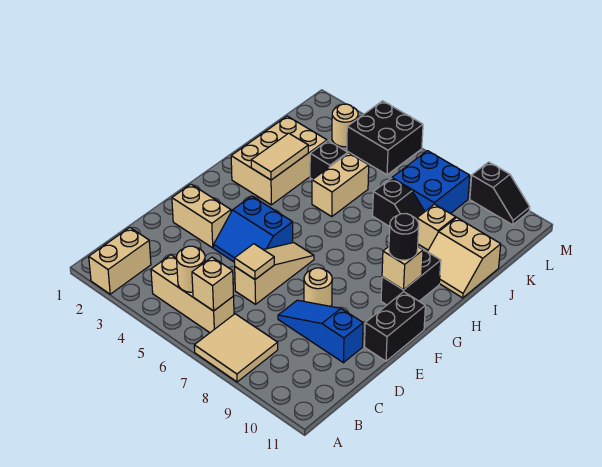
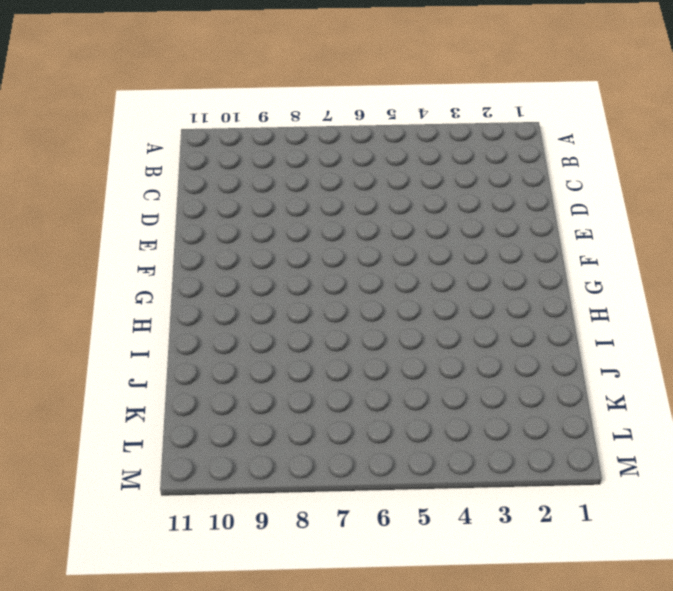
none -> tan 1x2 brick [89,228,151,294]
none -> tan 2x2 tile [194,314,278,382]
none -> tan 1x3 brick [151,255,234,333]

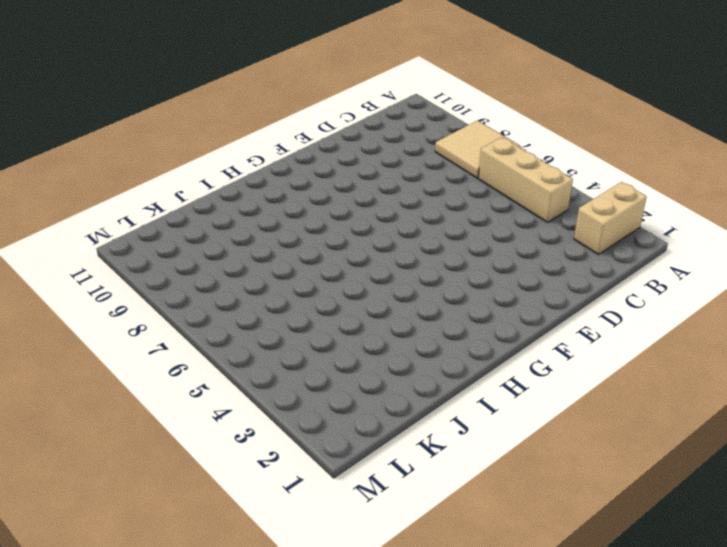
none -> tan 1x3 slope [235,243,314,304]
none -> blue 1x3 slope [278,300,363,363]
none -> tan 1x2 brick [172,184,231,248]

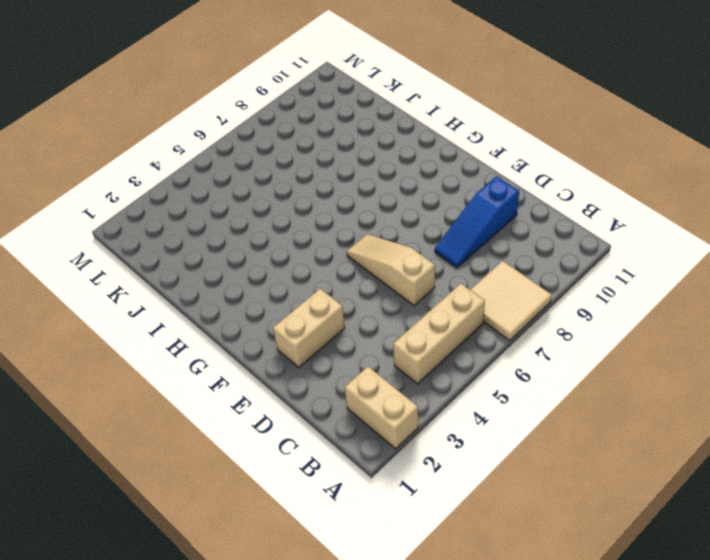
none -> blue 2x2 slope [214,196,293,262]
none -> tan 1x1 round brick [304,268,332,306]
none -> black 1x2 brick [365,292,425,361]

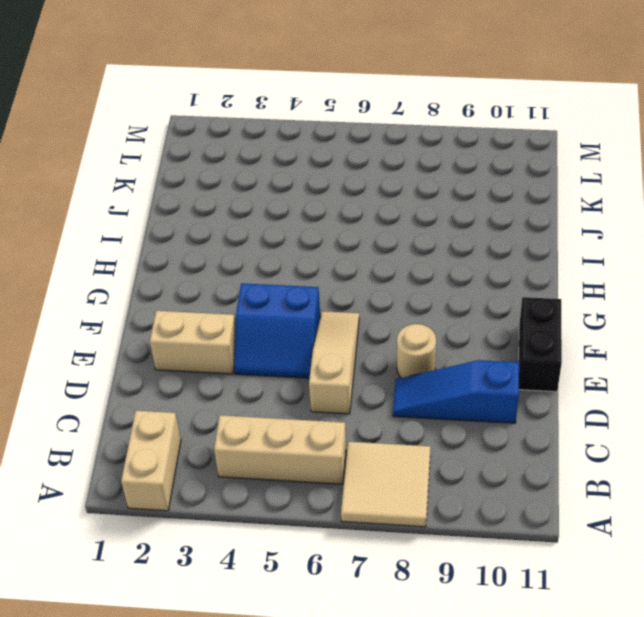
none -> black 1x2 brick [381,247,441,305]
none -> tan 2x3 brick [231,116,327,205]
none -> tan 1x2 brick [312,153,369,217]

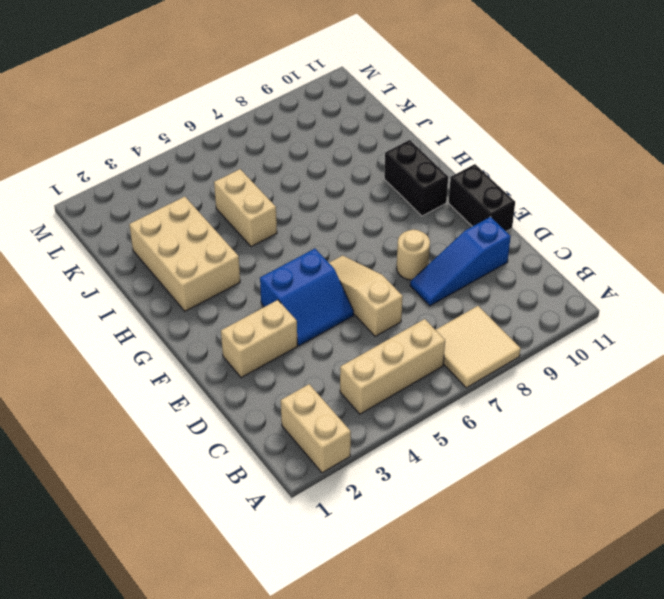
none -> tan 2x2 slope [428,218,501,298]
none -> black 1x1 brick [310,141,348,179]
none -> black 1x2 slope [373,178,425,227]

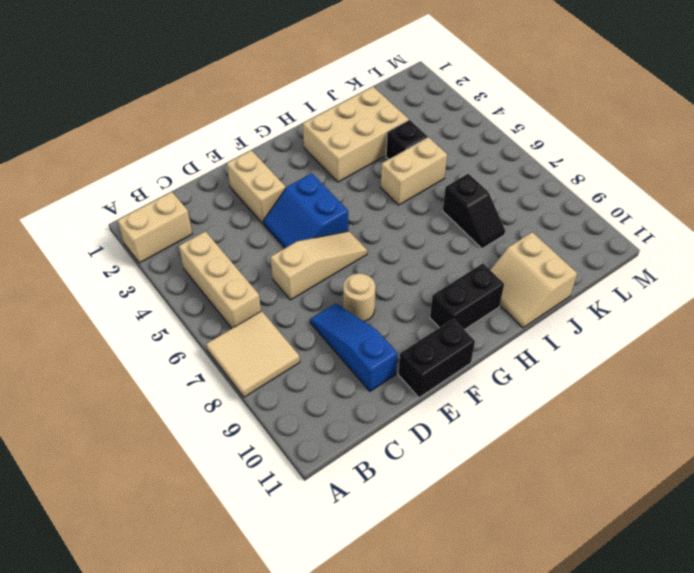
none -> tan 1x1 brick [417,204,456,250]
none -> blue 2x2 brick [392,151,470,214]
none -> tan 1x1 round brick [332,104,358,147]

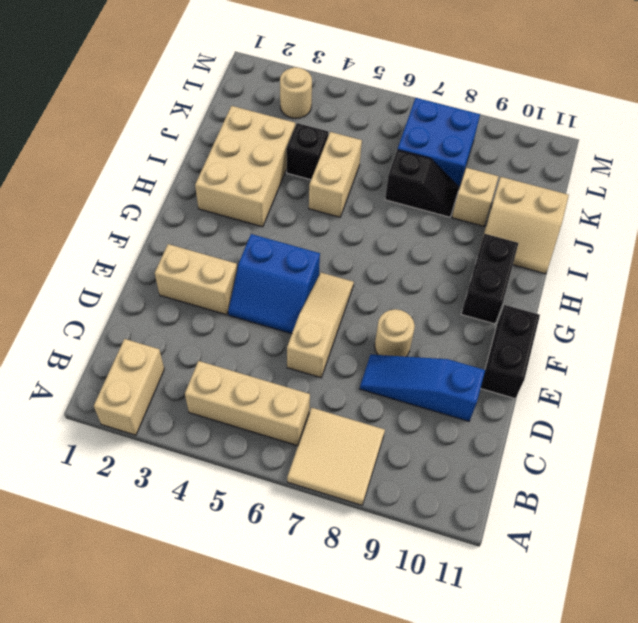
none -> black 2x2 brick [347,101,423,175]
none -> black 1x2 slope [470,162,530,225]
none -> tan 1x1 round brick [177,246,205,292]

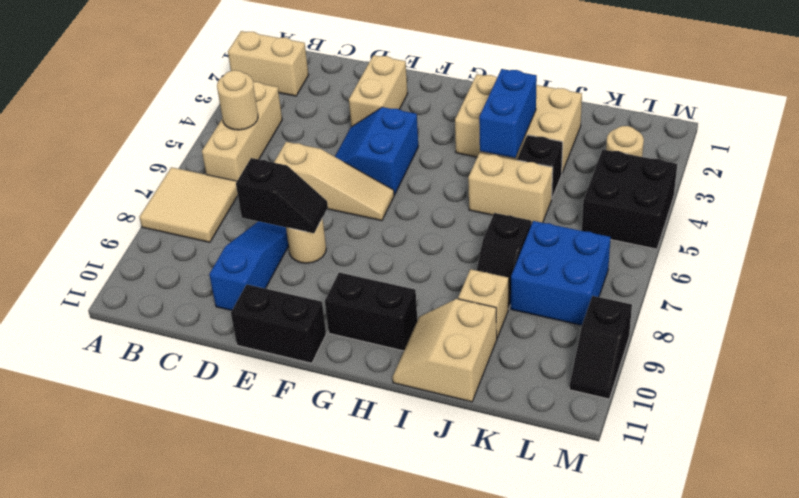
black 1x2 slope [236,158,328,233] -> none
blue 1x2 brick [479,69,537,158] -> tan 1x2 tile [251,133,308,180]
none -> tan 1x1 brick [192,257,234,311]
none -> tan 1x1 tile [234,244,274,279]
none -> tan 1x1 brick [382,247,423,290]

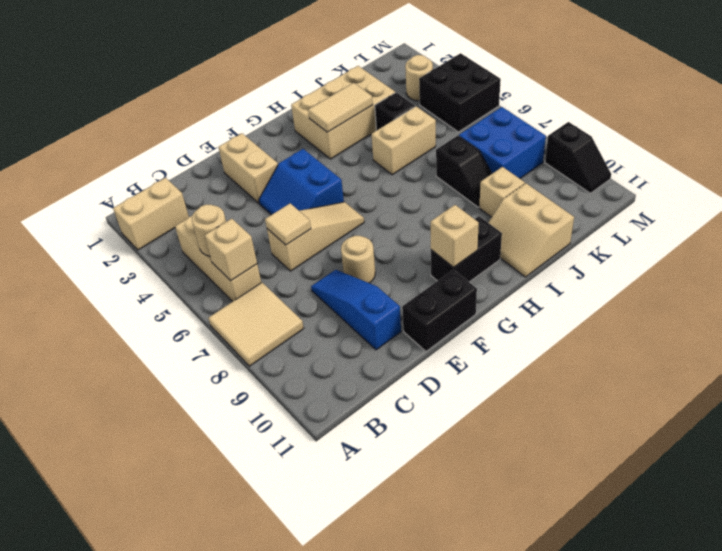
none -> black 1x1 round brick [389,214,419,260]

